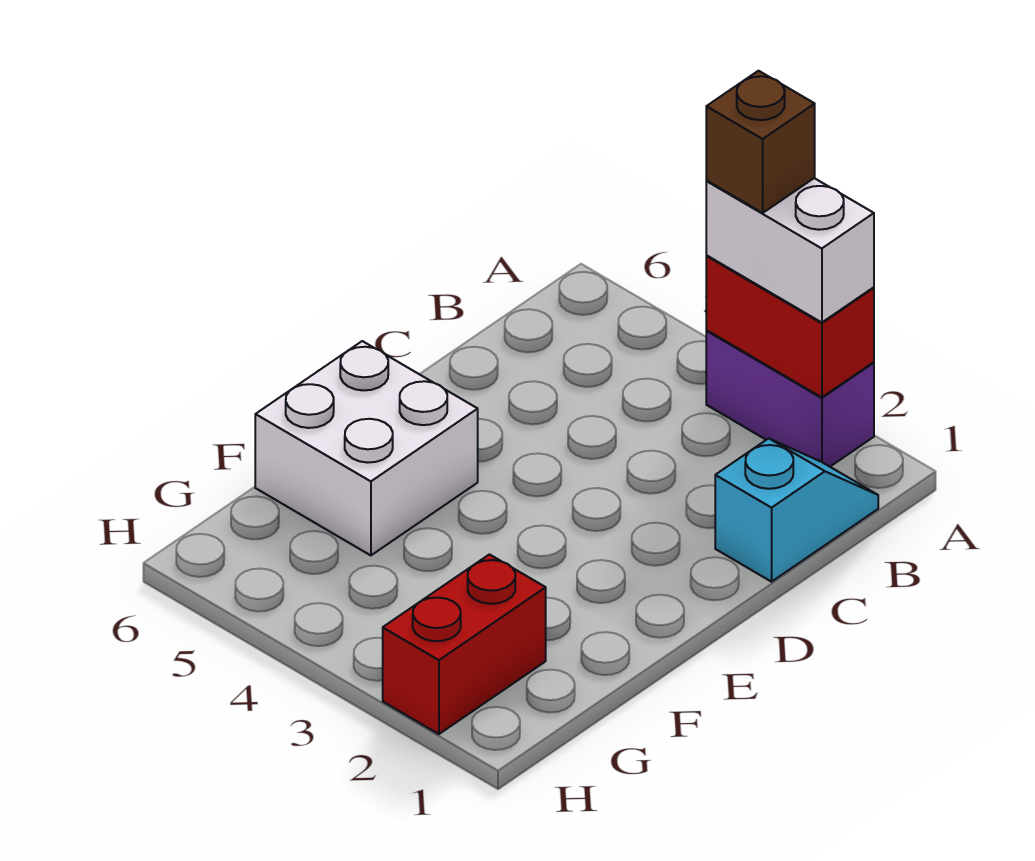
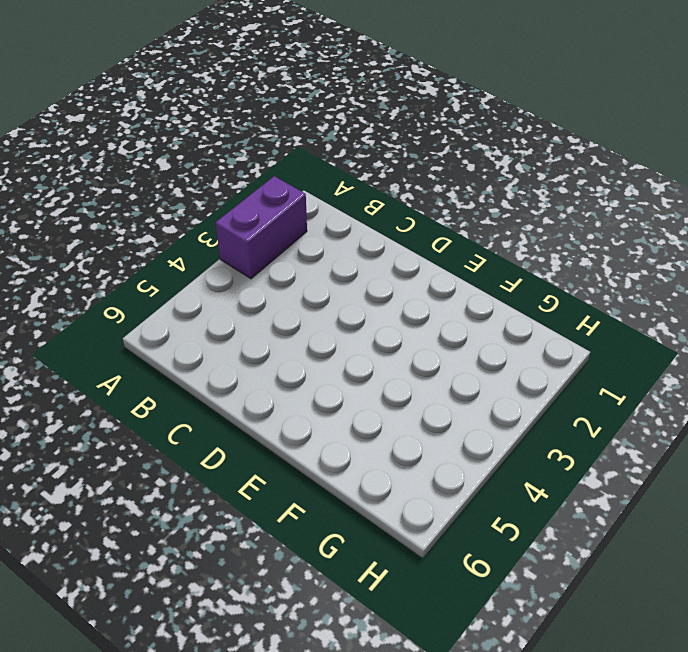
none -> cyan 1x2 slope [715,438,878,582]
none -> white 2x2 brick [255,341,478,555]

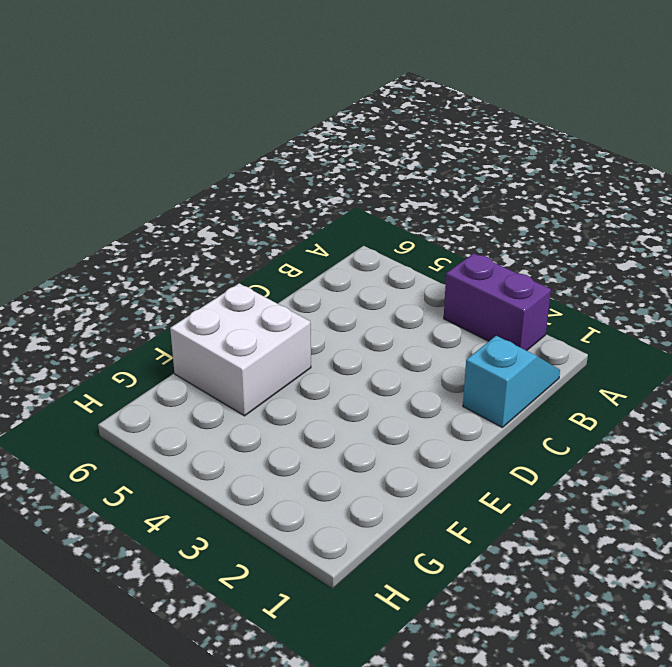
none -> red 1x2 brick [383,554,546,734]
none -> red 1x2 brick [706,256,874,397]

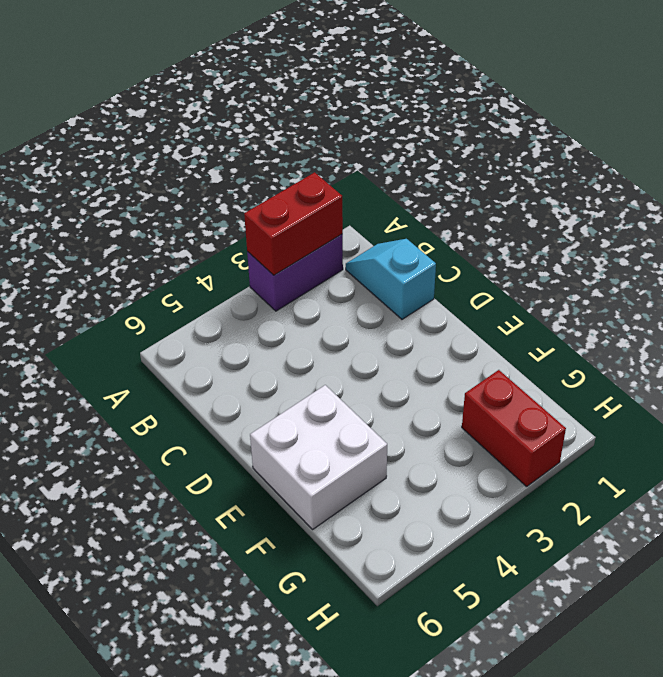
none -> white 1x2 brick [706,178,874,323]
none -> brown 1x1 brick [706,71,815,213]

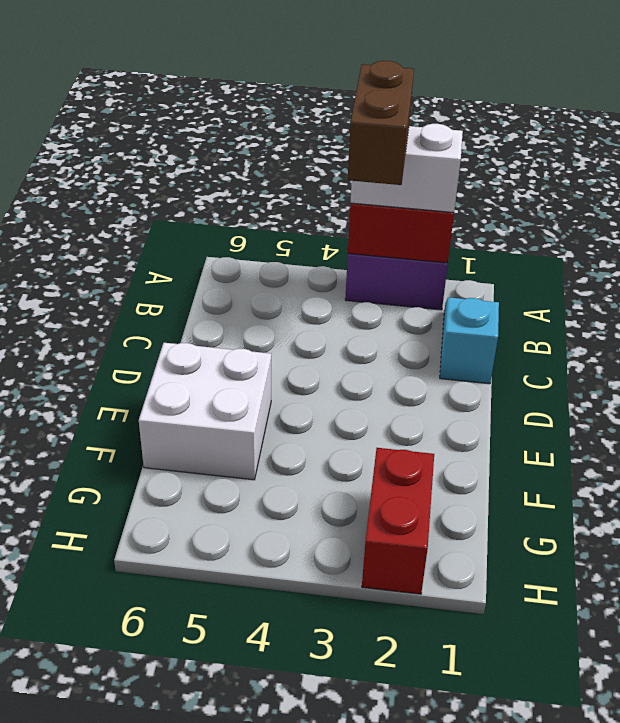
brown 1x2 brick [348,61,414,185] -> brown 1x1 brick [706,71,815,213]

